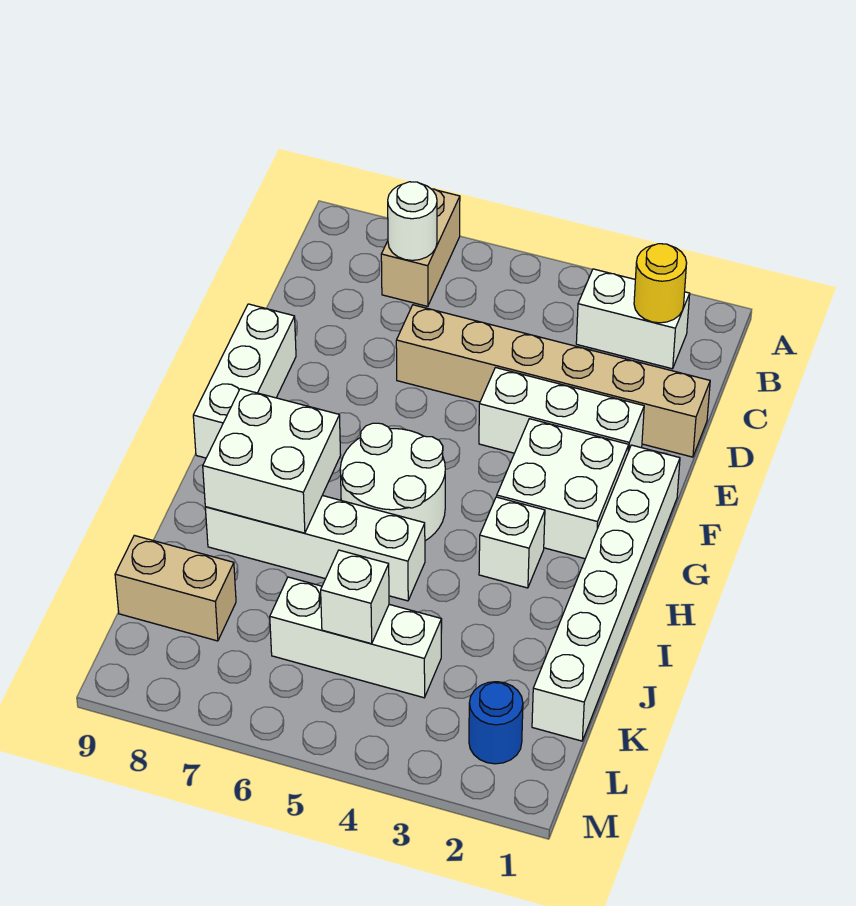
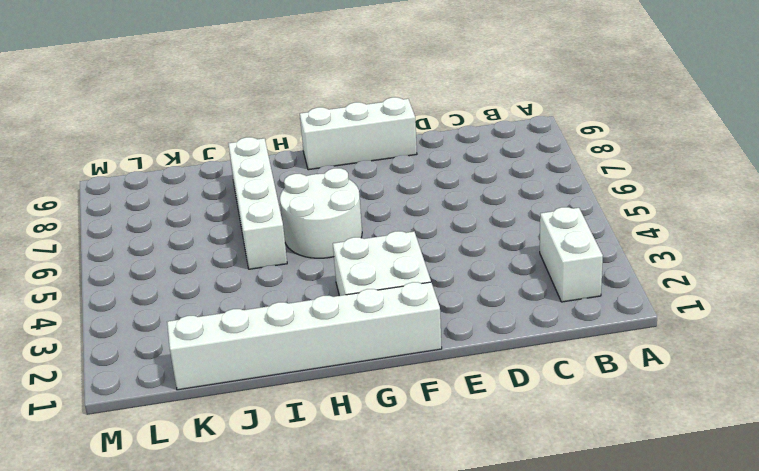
none -> tan 1x2 brick [381,189,460,306]
none -> tan 1x6 brick [396,305,710,457]
none -> white 1x3 brick [479,368,644,453]

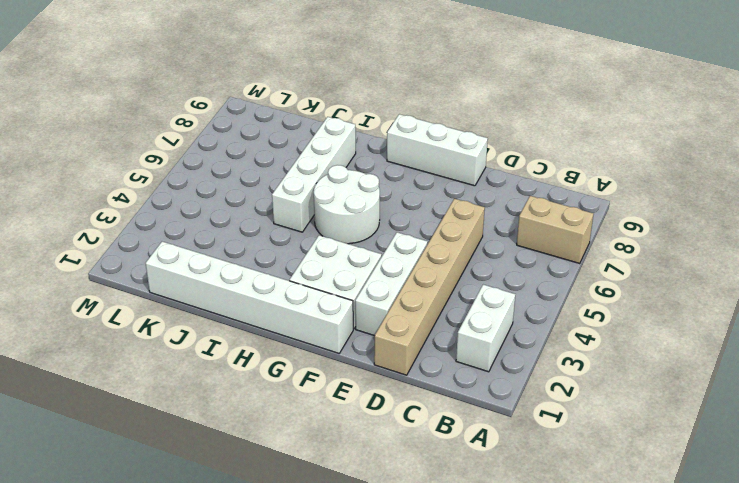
none -> white 1x1 brick [479,497,545,588]
none -> white 1x3 brick [270,577,441,698]
none -> tan 1x2 brick [115,535,236,641]

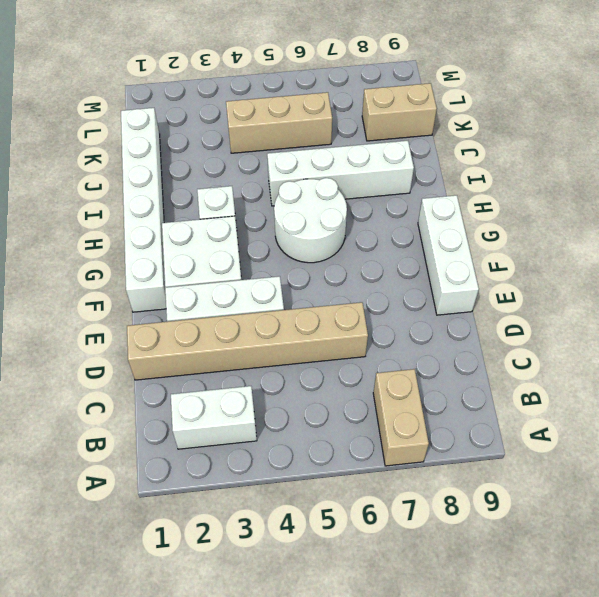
tan 1x3 brick [226,92,332,153] -> white 1x3 brick [270,577,441,698]
none -> blue 1x1 round brick [469,682,523,764]
none -> yellow 1x1 round brick [634,244,687,323]
none -> white 1x1 round brick [388,182,437,260]

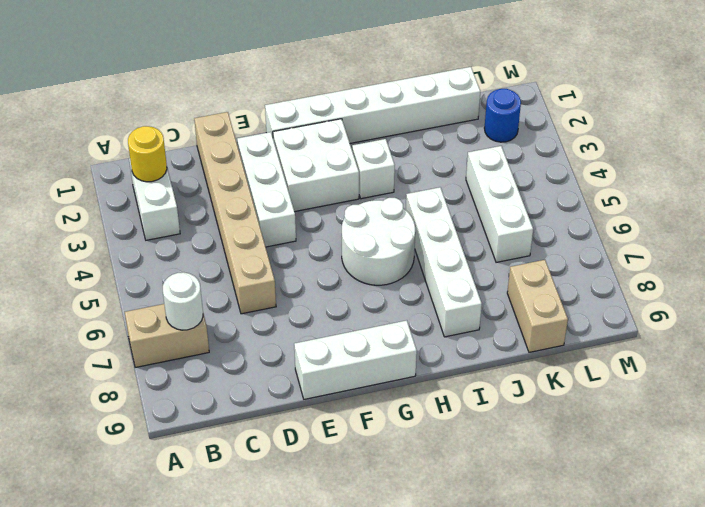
none -> white 2x2 brick [203,389,341,533]
none -> white 1x1 brick [321,550,389,644]

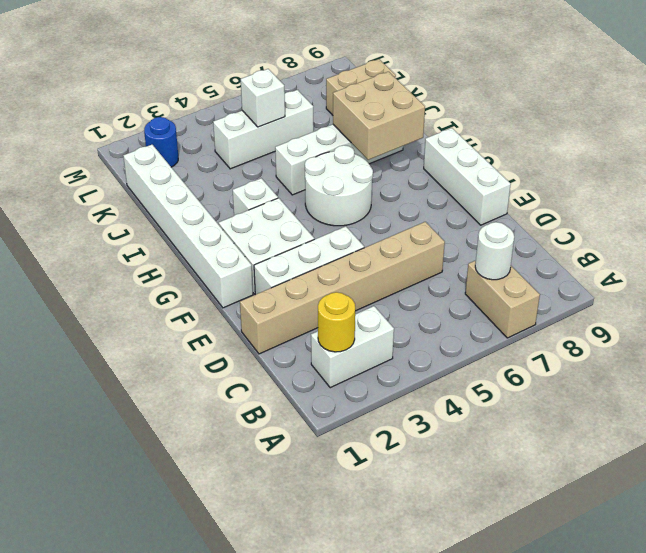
tan 2x2 brick [333,72,425,160] -> white 2x2 brick [203,389,341,533]

